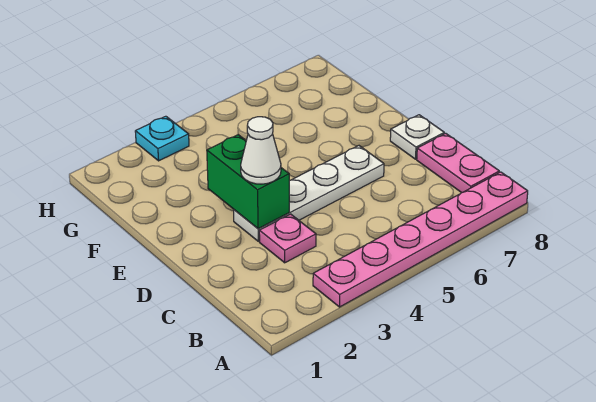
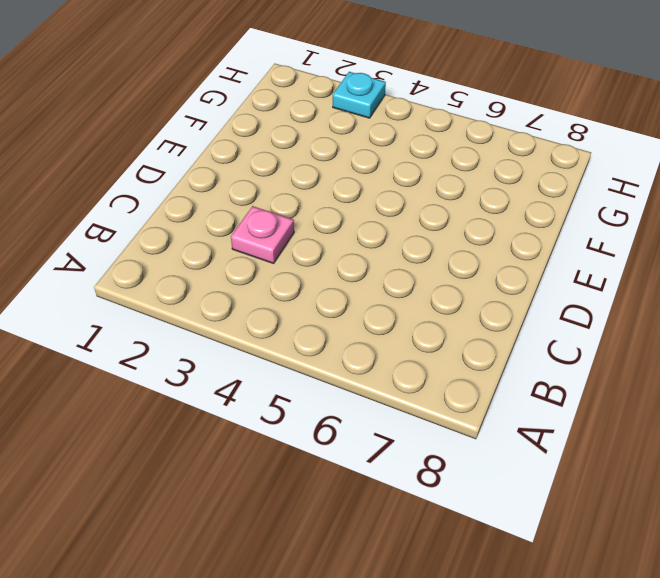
none -> pink 1x6 plate [313,172,528,307]
none -> pink 1x2 plate [417,133,499,193]

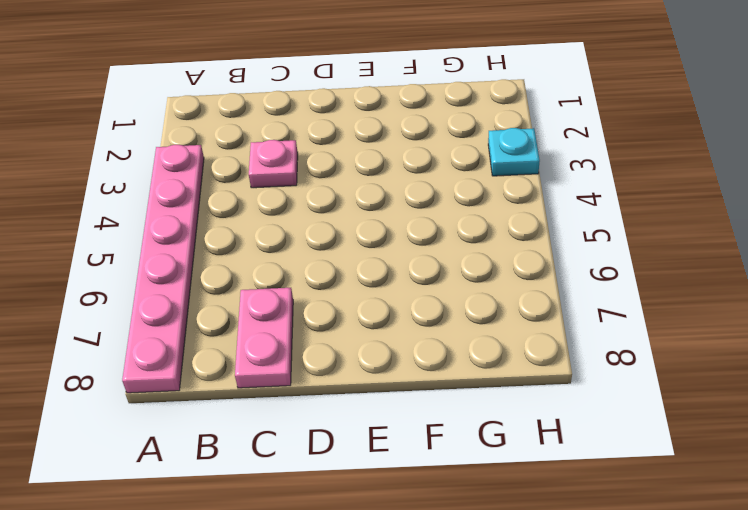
pink 1x2 plate [235,288,293,388] -> pink 1x2 plate turned to [417,133,499,193]
none -> white 1x4 plate [234,146,384,241]
none -> white 1x1 plate [390,115,444,159]

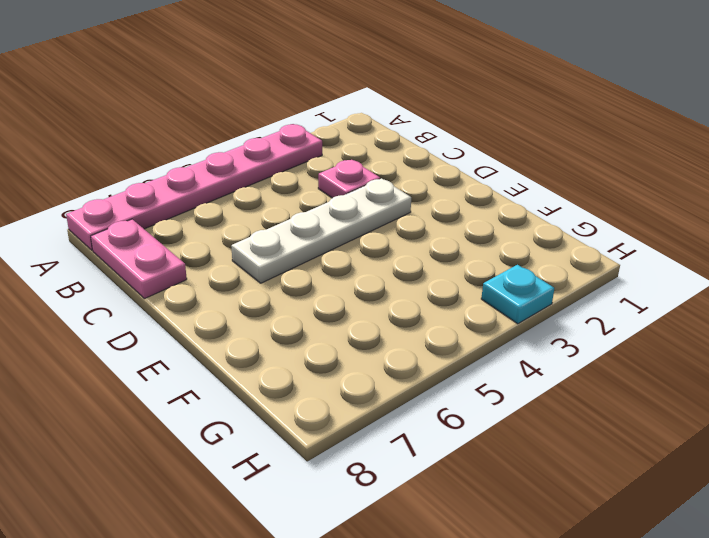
none -> white 1x1 plate [390,115,444,159]
none -> green 1x2 brick [207,135,289,229]

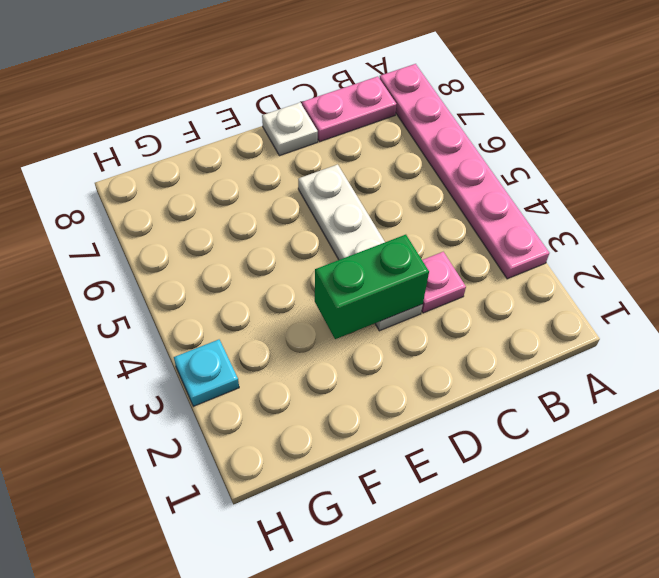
none -> white 1x1 cone [241,117,281,184]

